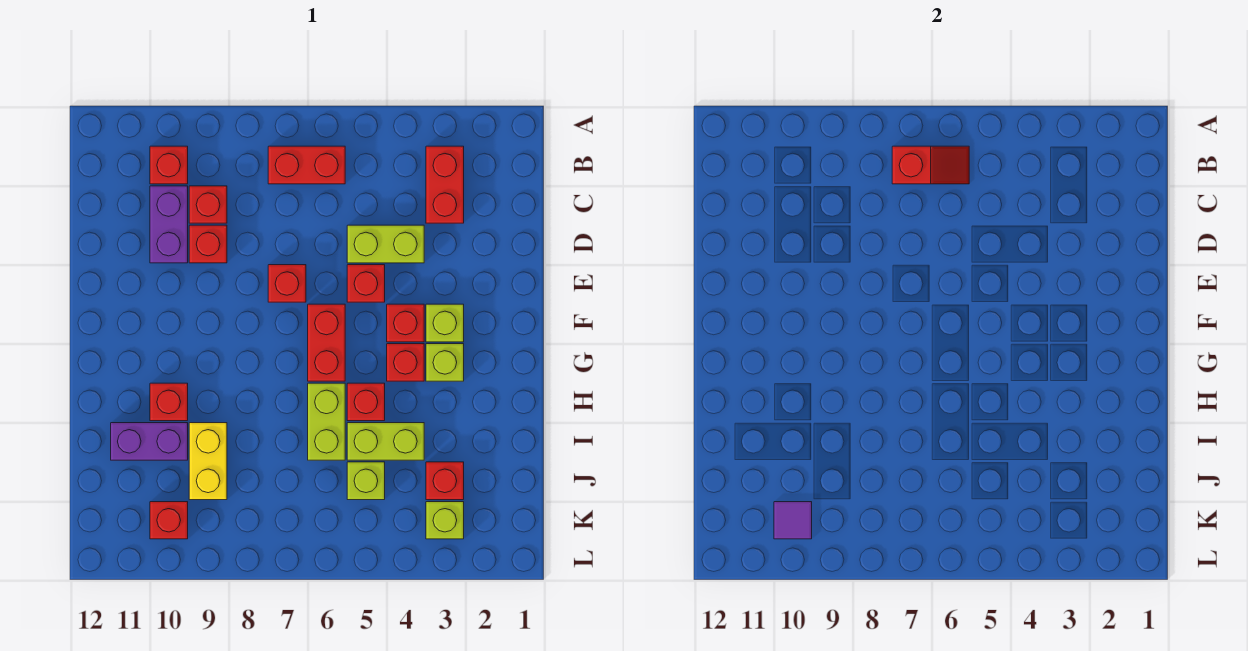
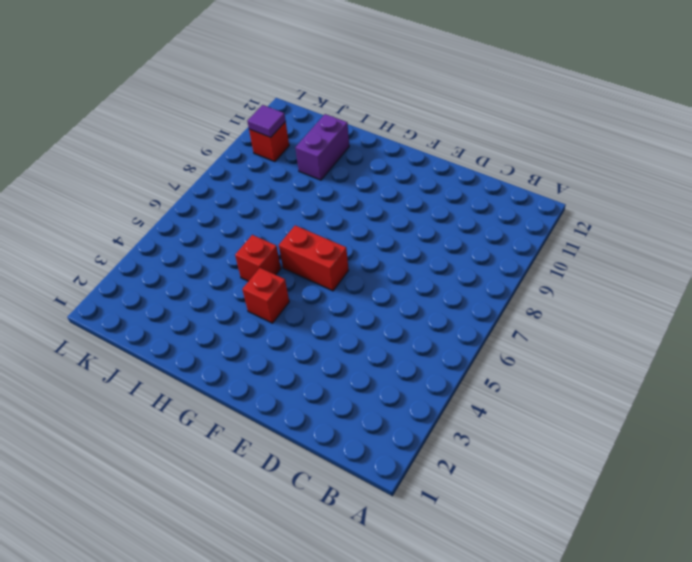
none -> red 1x2 brick [426,146,464,223]
none -> red 1x2 brick [268,146,345,184]
none -> red 1x1 brick [150,146,188,184]

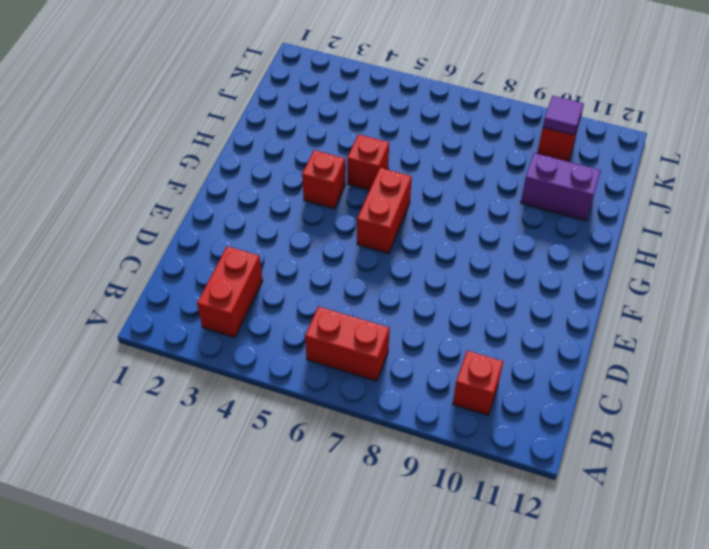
none -> red 1x1 brick [189,186,227,223]
none -> purple 1x2 brick [150,186,188,263]
none -> lime 1x2 brick [347,225,424,263]

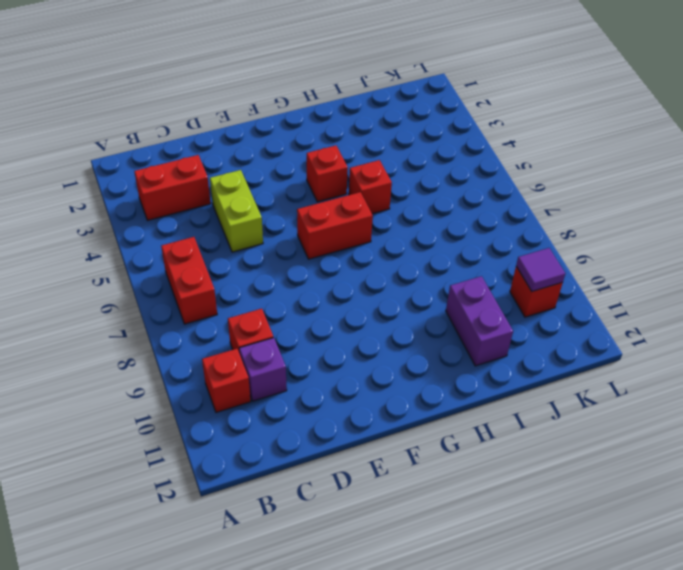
purple 1x1 brick [239,338,287,401] -> purple 1x2 brick [150,186,188,263]
none -> red 1x1 brick [189,225,227,263]
none -> red 1x1 brick [347,265,385,302]
none -> red 1x1 brick [268,265,306,302]

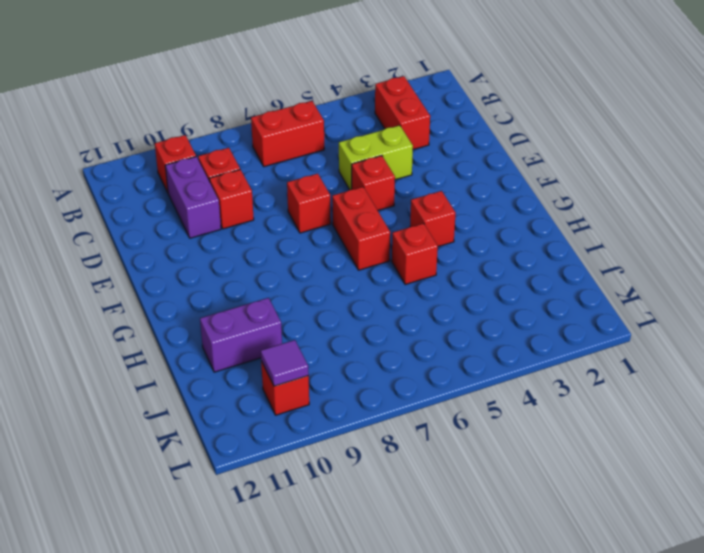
none -> lime 1x1 brick [426,304,464,342]
none -> red 1x1 brick [387,304,424,342]
none -> lime 1x1 brick [426,344,464,381]

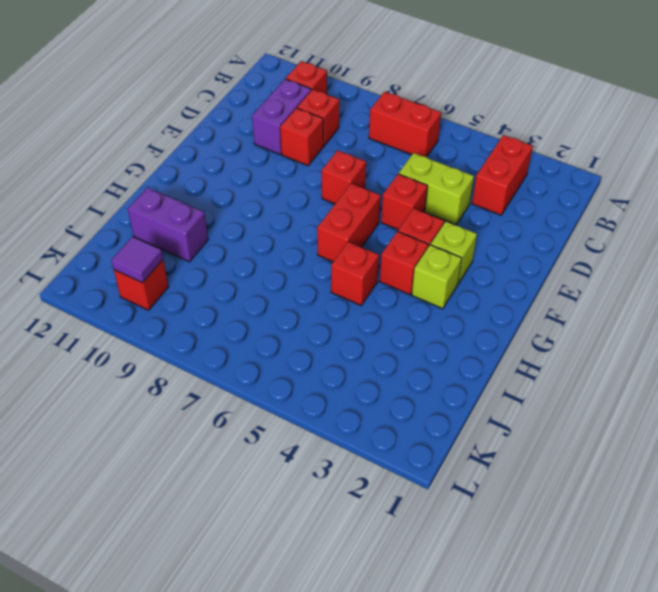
none -> lime 1x2 brick [308,383,345,460]
none -> red 1x1 brick [150,383,188,421]
none -> lime 1x2 brick [347,423,424,460]

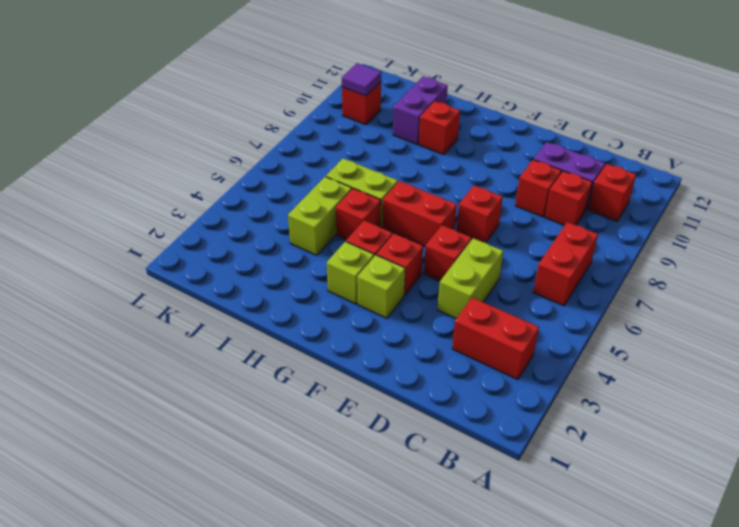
none -> yellow 1x2 brick [189,423,227,500]
none -> red 1x1 brick [426,462,464,500]
none -> lime 1x1 brick [347,462,385,500]

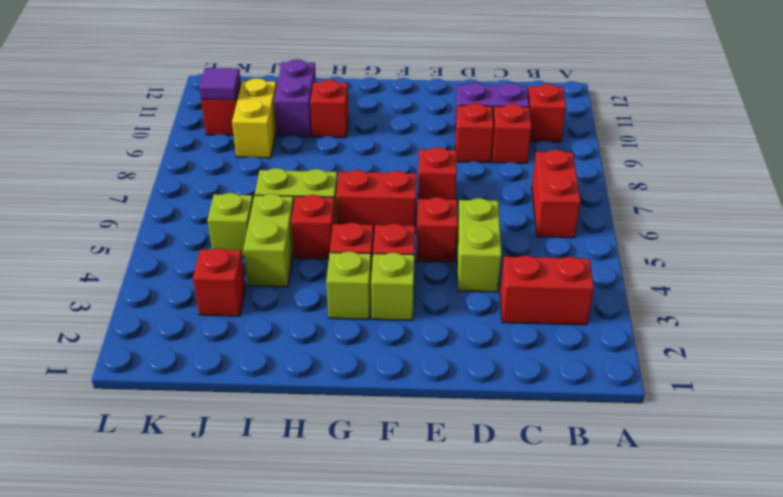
yellow 1x2 brick [232,78,277,158] -> yellow 1x2 brick turned to [189,423,227,500]
none -> lime 1x1 brick [426,502,464,539]
none -> red 1x2 slope [892,146,969,184]

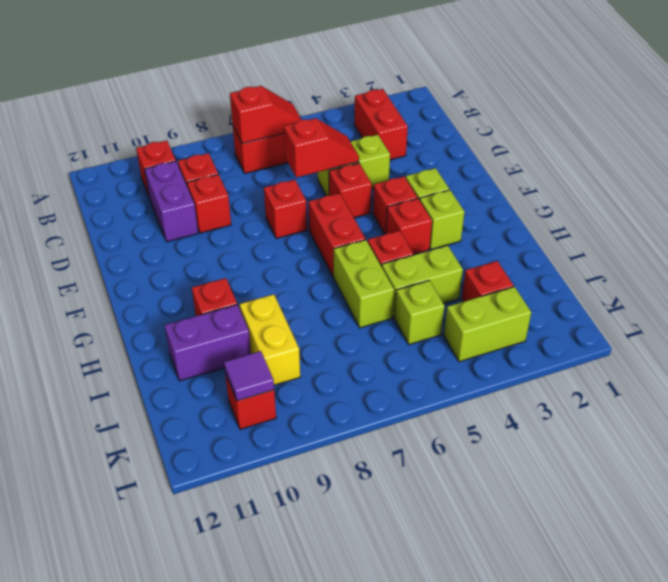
red 1x2 slope [284,118,359,178] -> none
lime 1x2 brick [444,287,531,362] -> lime 1x1 brick [426,502,464,539]

